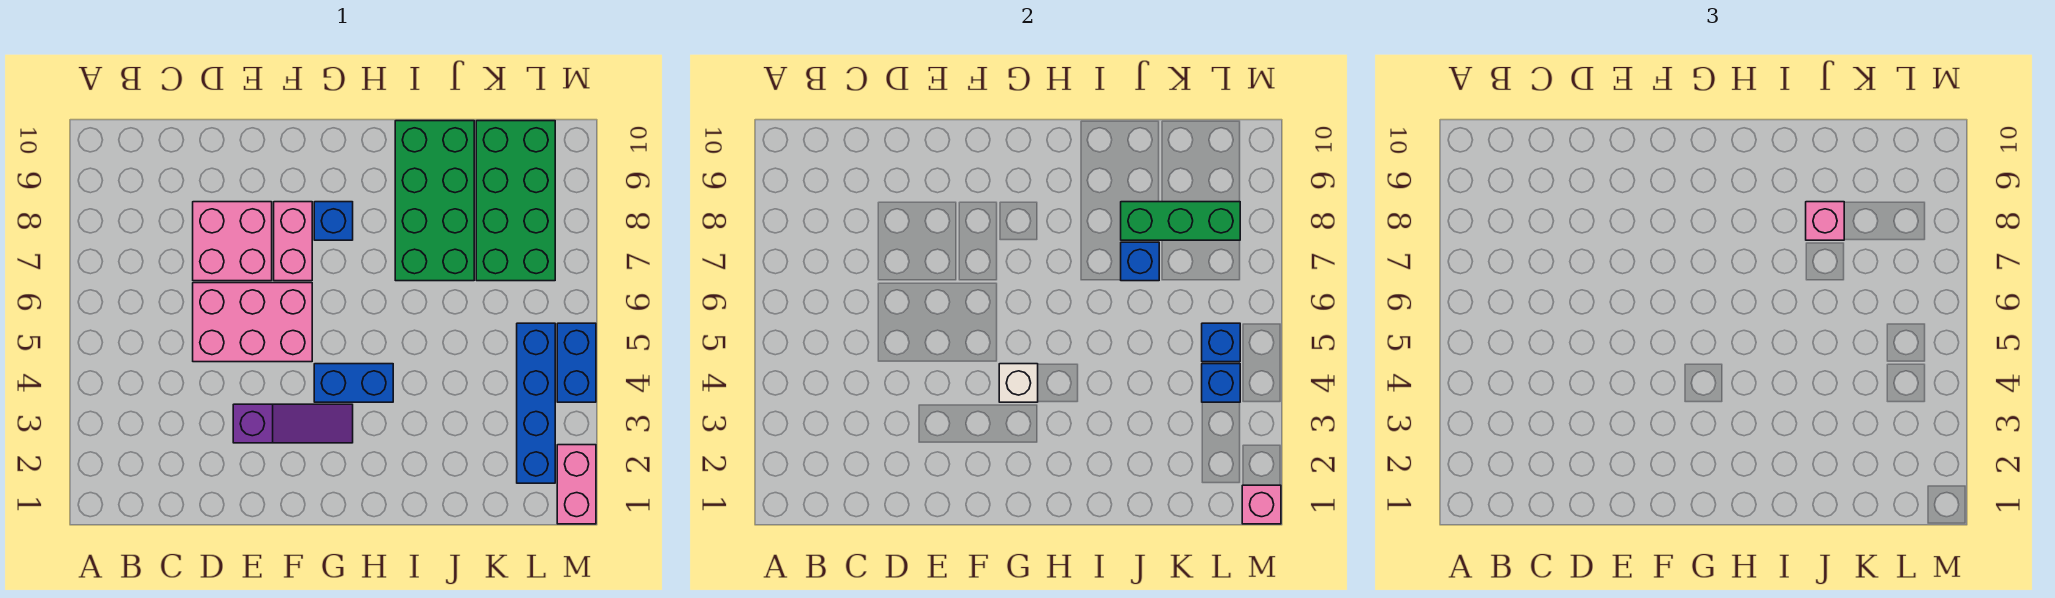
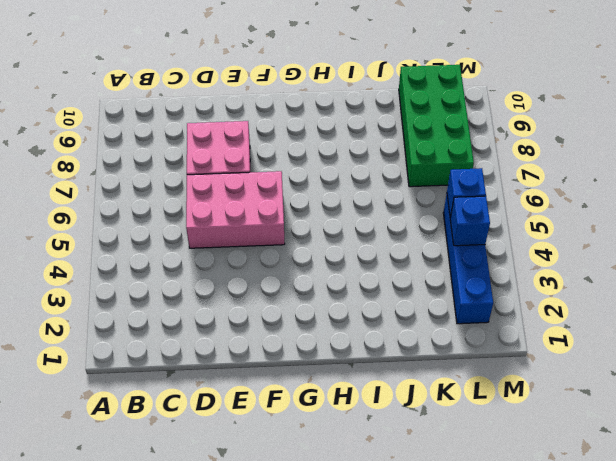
none -> purple 1x3 slope [233,404,353,443]
none -> pink 1x2 brick [274,202,312,281]
none -> blue 1x2 brick [314,364,393,402]

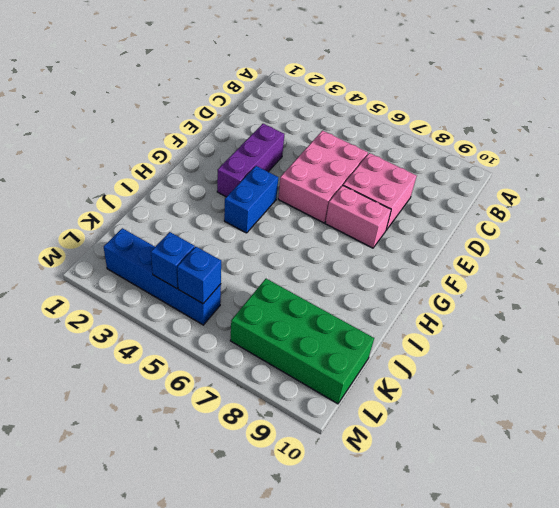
purple 1x3 brick [217,124,284,197] -> purple 1x3 slope [233,404,353,443]
none -> blue 1x1 brick [314,202,353,240]
none -> green 2x4 brick [395,121,474,281]
none -> pink 1x2 brick [557,445,596,524]

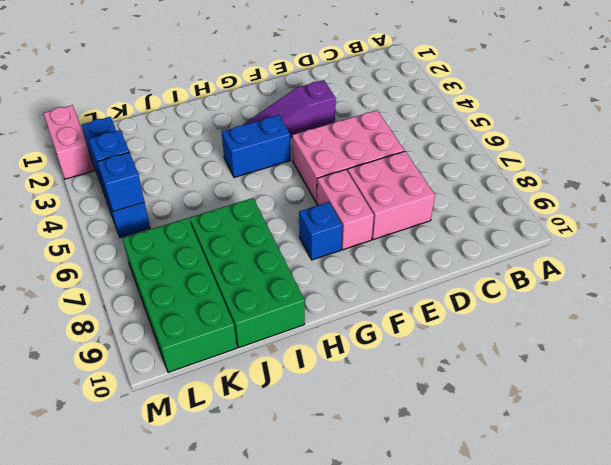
none -> blue 1x2 brick [557,323,596,402]
none -> white 1x1 brick [999,364,1038,402]
none -> blue 1x1 brick [1121,242,1159,281]

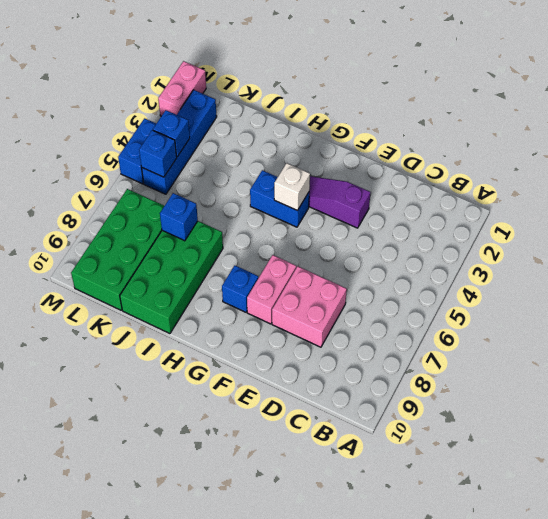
none -> pink 2x3 brick [193,283,312,362]
none -> green 1x3 brick [1121,202,1240,240]
none -> pink 1x1 brick [1242,485,1281,524]

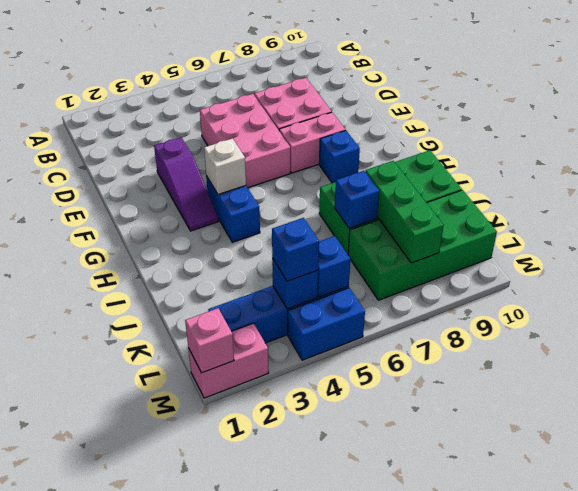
blue 1x1 brick [272,218,319,281] -> none
none -> pink 1x1 brick [1806,202,1844,240]

